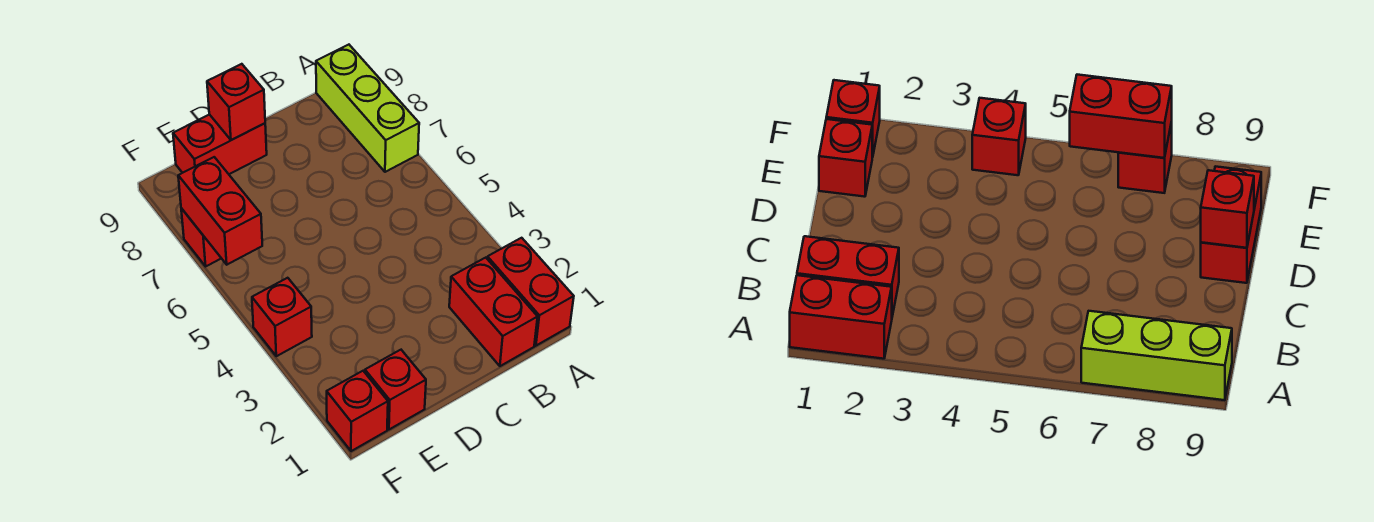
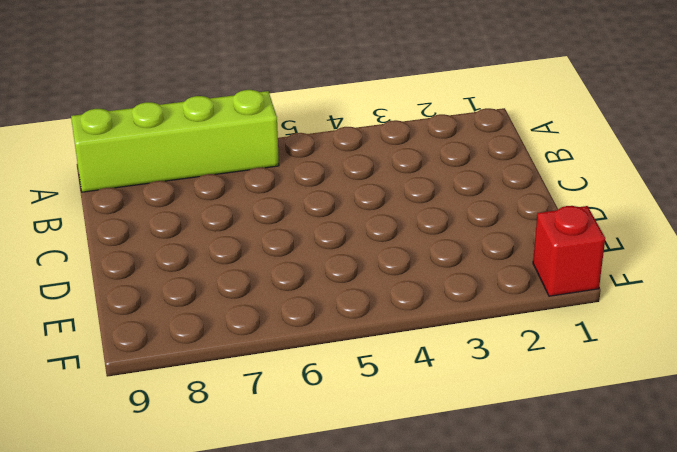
lime 1x4 brick [71,90,279,192] -> lime 1x3 brick [316,45,419,172]
none -> red 1x2 brick [487,238,574,346]
none -> red 1x2 brick [449,258,538,366]

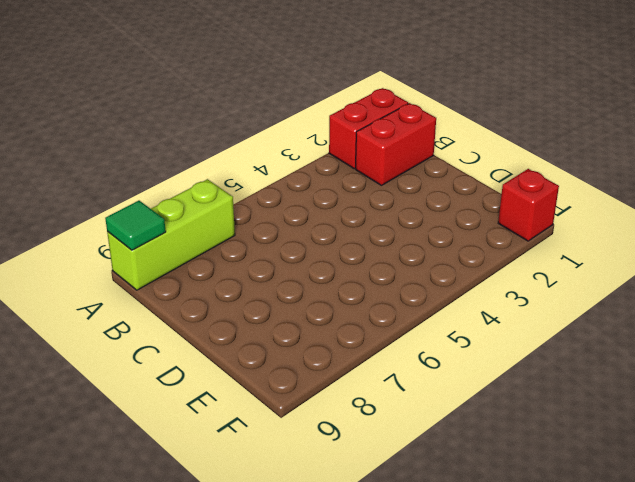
green 1x1 tile [105,201,166,250] -> none
none -> red 1x2 brick [173,114,267,174]
none -> red 1x1 brick [365,350,426,429]

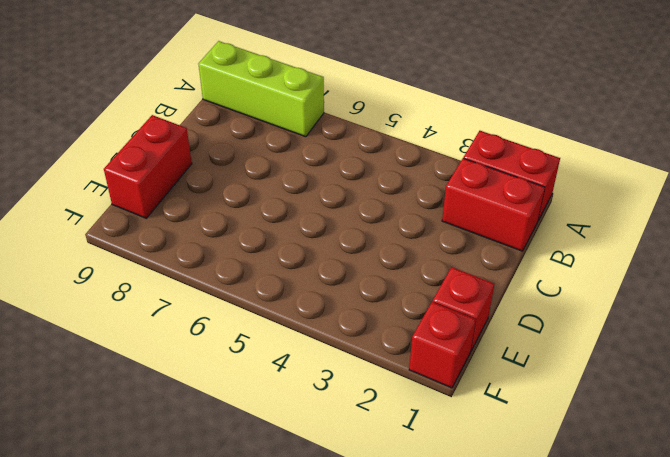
none -> red 1x1 brick [252,278,312,356]
none -> red 1x1 brick [181,208,221,266]

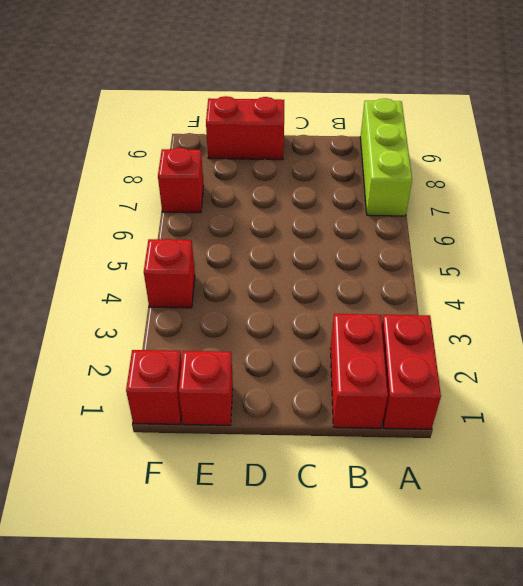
none -> red 1x1 brick [207,64,265,140]
none -> red 1x2 brick [178,157,262,265]

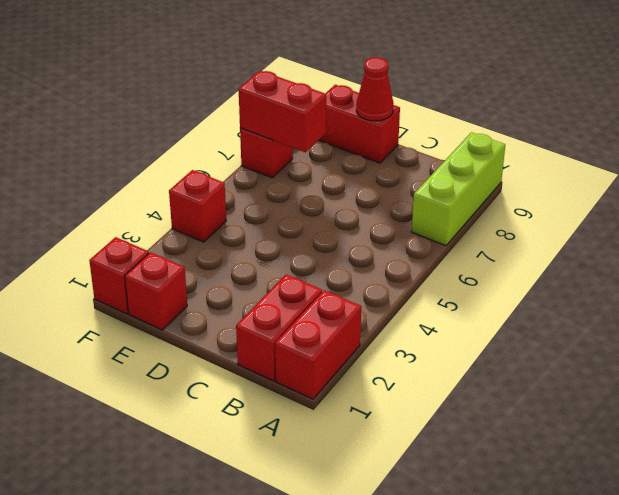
red 1x1 cone [356,57,394,121] -> red 1x1 brick [207,64,265,140]
red 1x2 brick [239,71,326,152] -> red 1x2 brick turned to [178,157,262,265]

